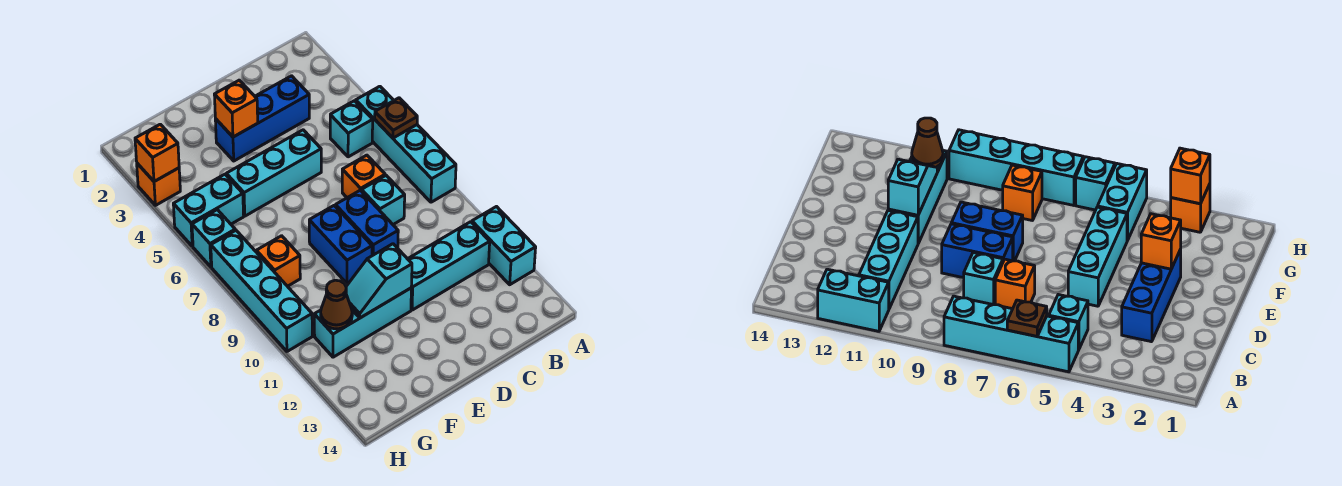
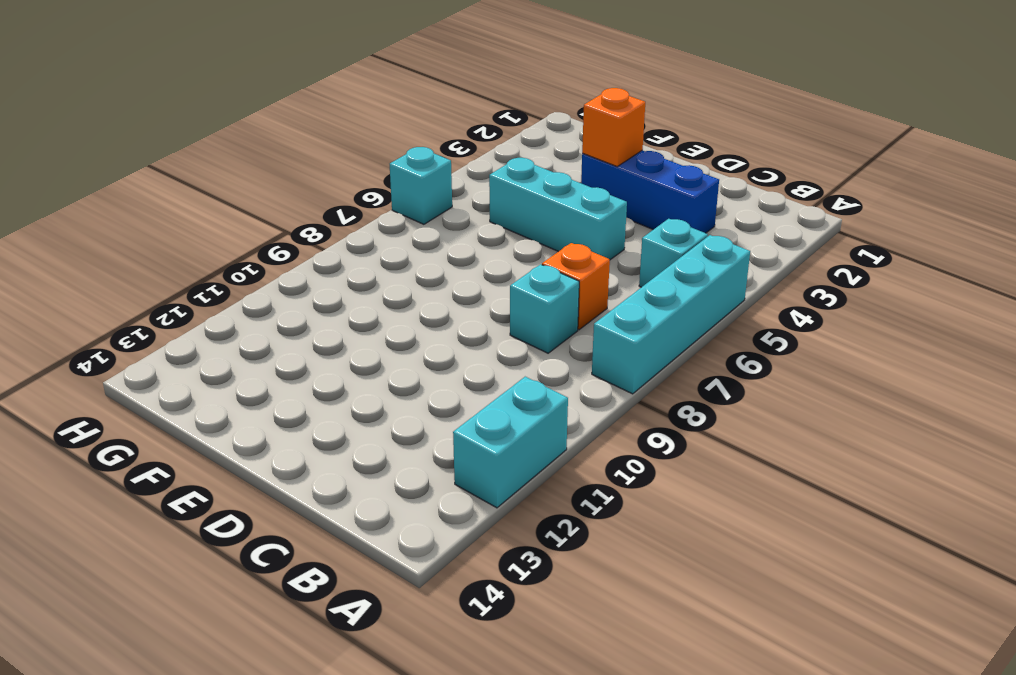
none -> cyan 1x3 brick [408,222,490,310]
none -> blue 1x2 brick [336,190,398,256]
none -> blue 1x2 brick [309,206,372,283]

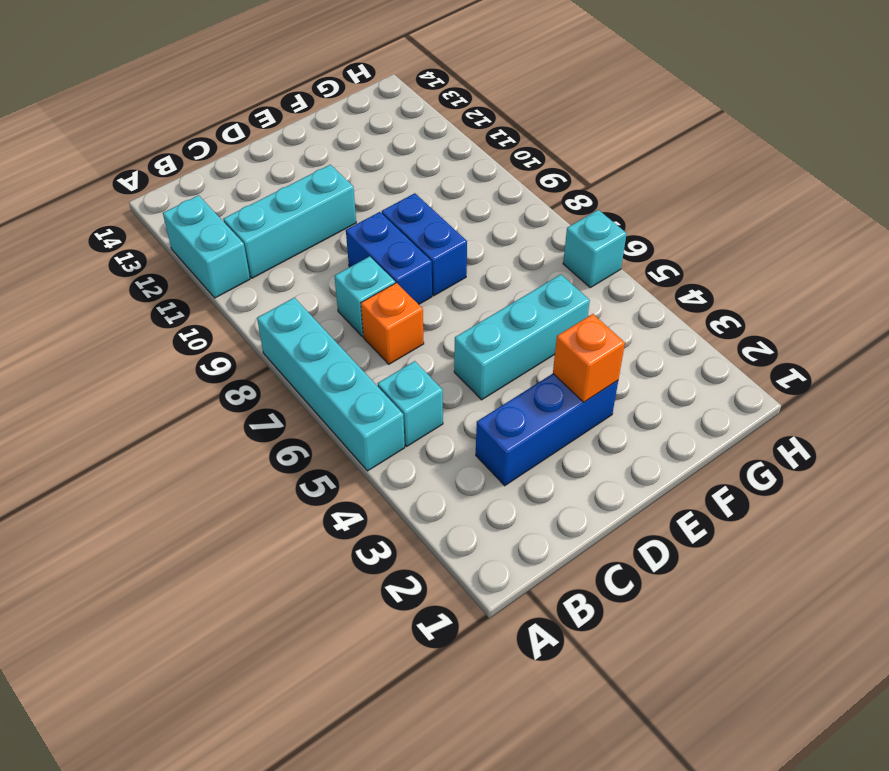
none -> cyan 1x3 brick [314,288,411,357]
none -> cyan 1x2 brick [173,174,244,246]
none -> orange 1x1 brick [256,236,300,286]

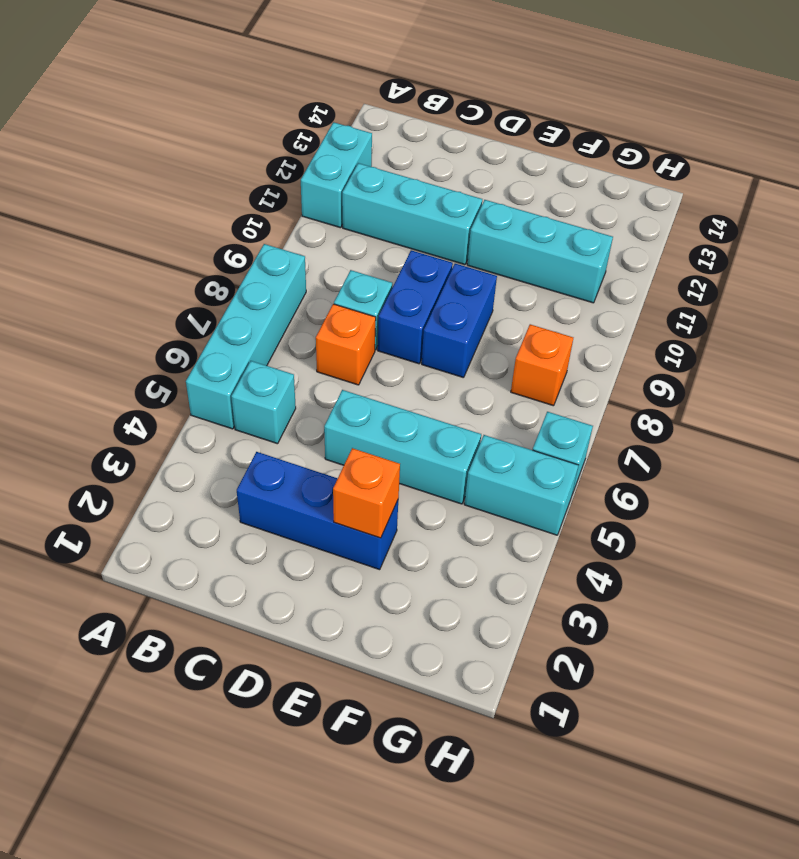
none -> orange 1x1 brick [137,163,180,205]
none -> cyan 1x4 brick [211,230,312,351]
none -> brown 1x1 plate [375,98,417,138]

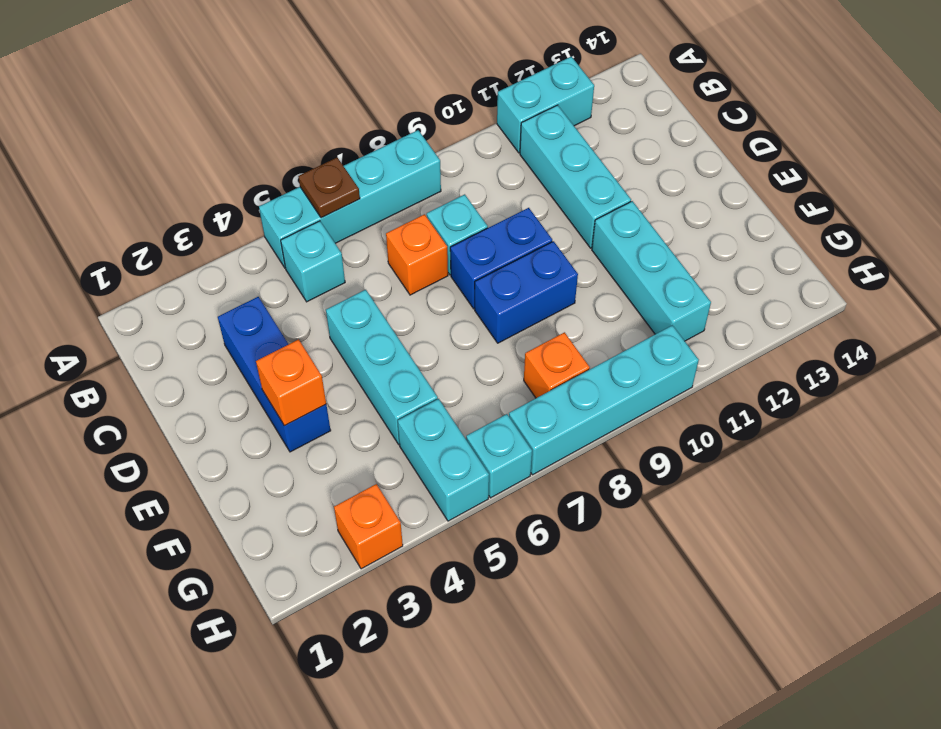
none -> cyan 1x2 slope [346,244,412,318]
none -> brown 1x1 cone [321,280,352,329]
none -> orange 1x1 brick [135,124,179,182]

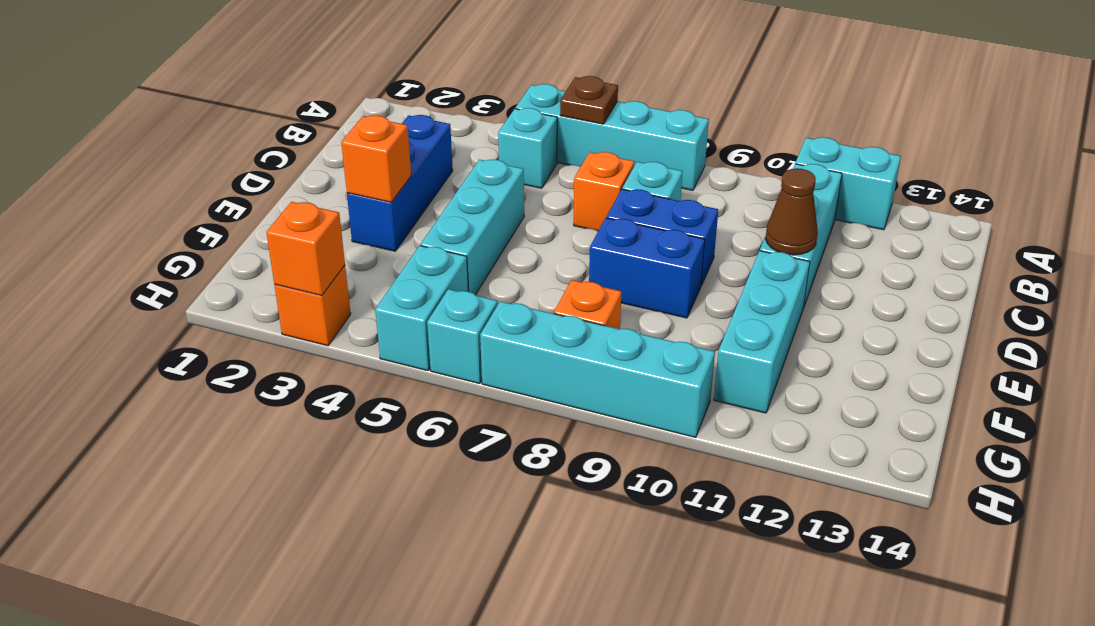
brown 1x1 cone [765,168,818,255] -> brown 1x1 cone moved to [321,280,352,329]
none -> cyan 1x2 slope [346,244,412,318]

